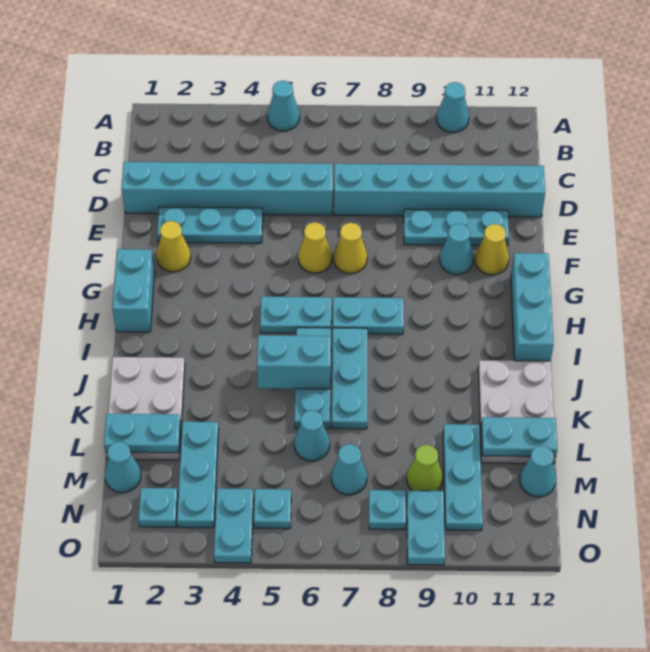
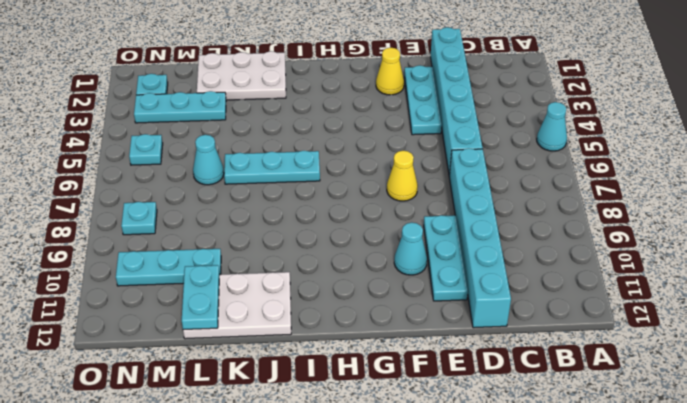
none -> cyan 1x1 cone [437,82,469,133]
none -> yellow 1x1 cone [298,222,332,273]
none -> yellow 1x1 cone [475,224,509,275]
none -> cyan 1x2 brick [113,249,154,332]

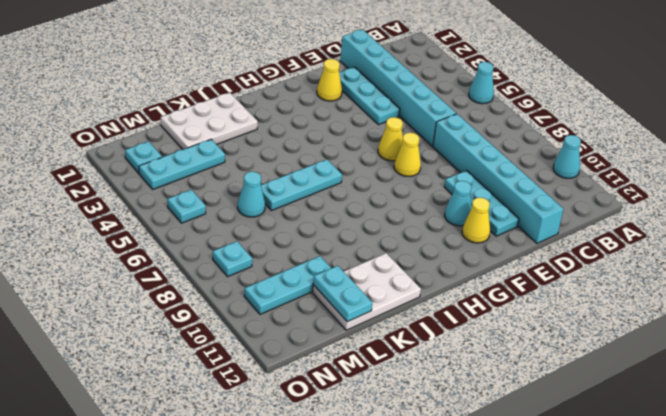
none -> cyan 1x2 brick [113,249,154,332]
none -> cyan 1x3 brick [511,253,553,361]
none -> cyan 1x2 plate [260,297,331,333]
none -> cyan 1x2 plate [333,297,404,334]

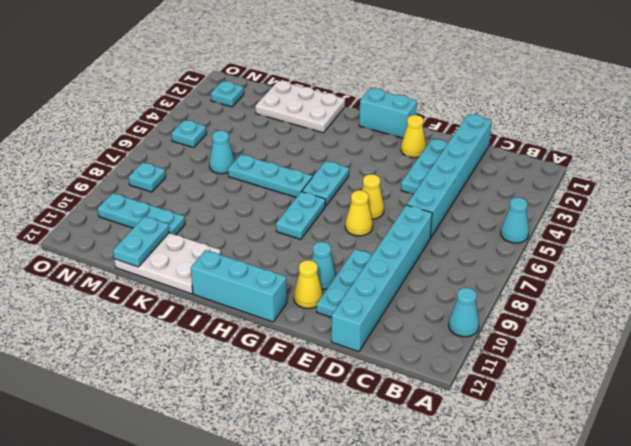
none -> cyan 1x3 plate [332,328,367,429]
none -> cyan 1x3 plate [177,422,219,528]
none -> cyan 1x1 cone [105,442,141,493]
none -> cyan 1x1 cone [331,444,367,495]

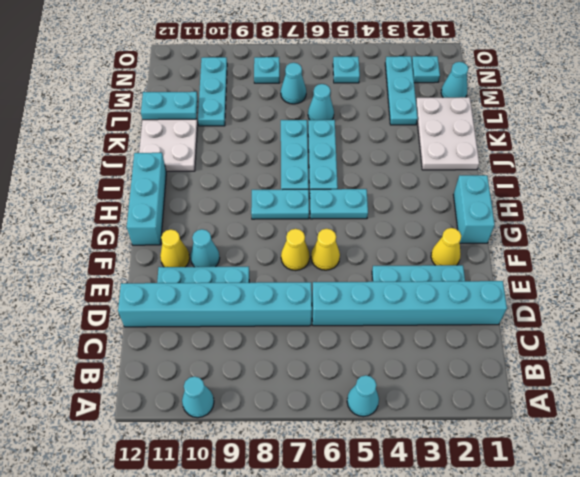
none -> lime 1x1 cone [407,445,443,491]
none -> cyan 1x1 cone [520,446,556,497]
none -> cyan 1x2 plate [214,489,253,563]
none -> cyan 1x2 plate [407,491,445,565]

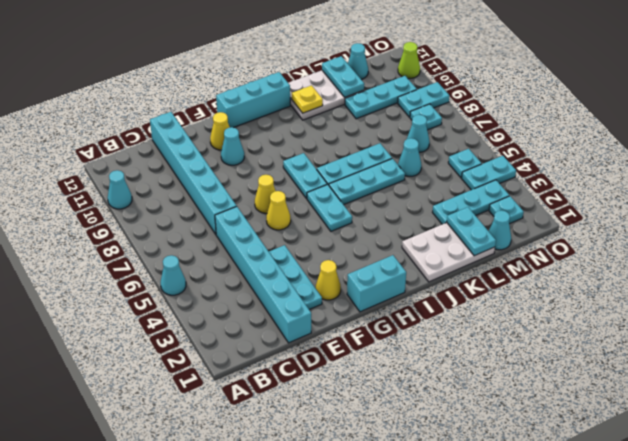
yellow 1x1 plate [292,85,323,113] -> none
lime 1x1 cone [398,42,420,79] -> lime 1x1 cone moved to [407,445,443,491]
none -> cyan 1x3 plate [404,209,509,246]
none -> cyan 1x2 brick [257,335,331,389]

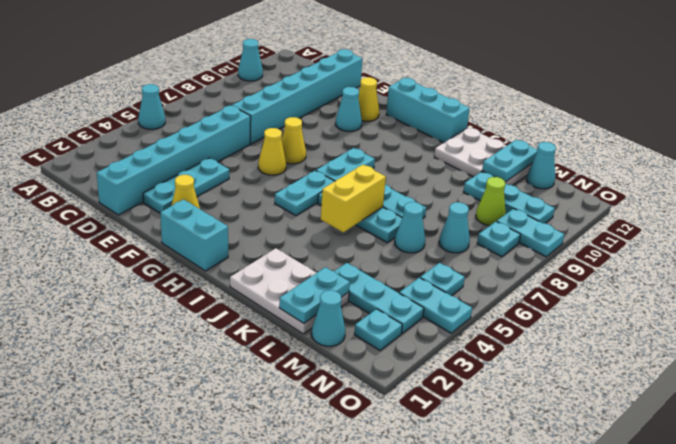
yellow 1x2 brick [321,165,386,232] -> cyan 1x2 brick [257,335,331,389]
none -> cyan 1x3 plate [404,209,509,246]

